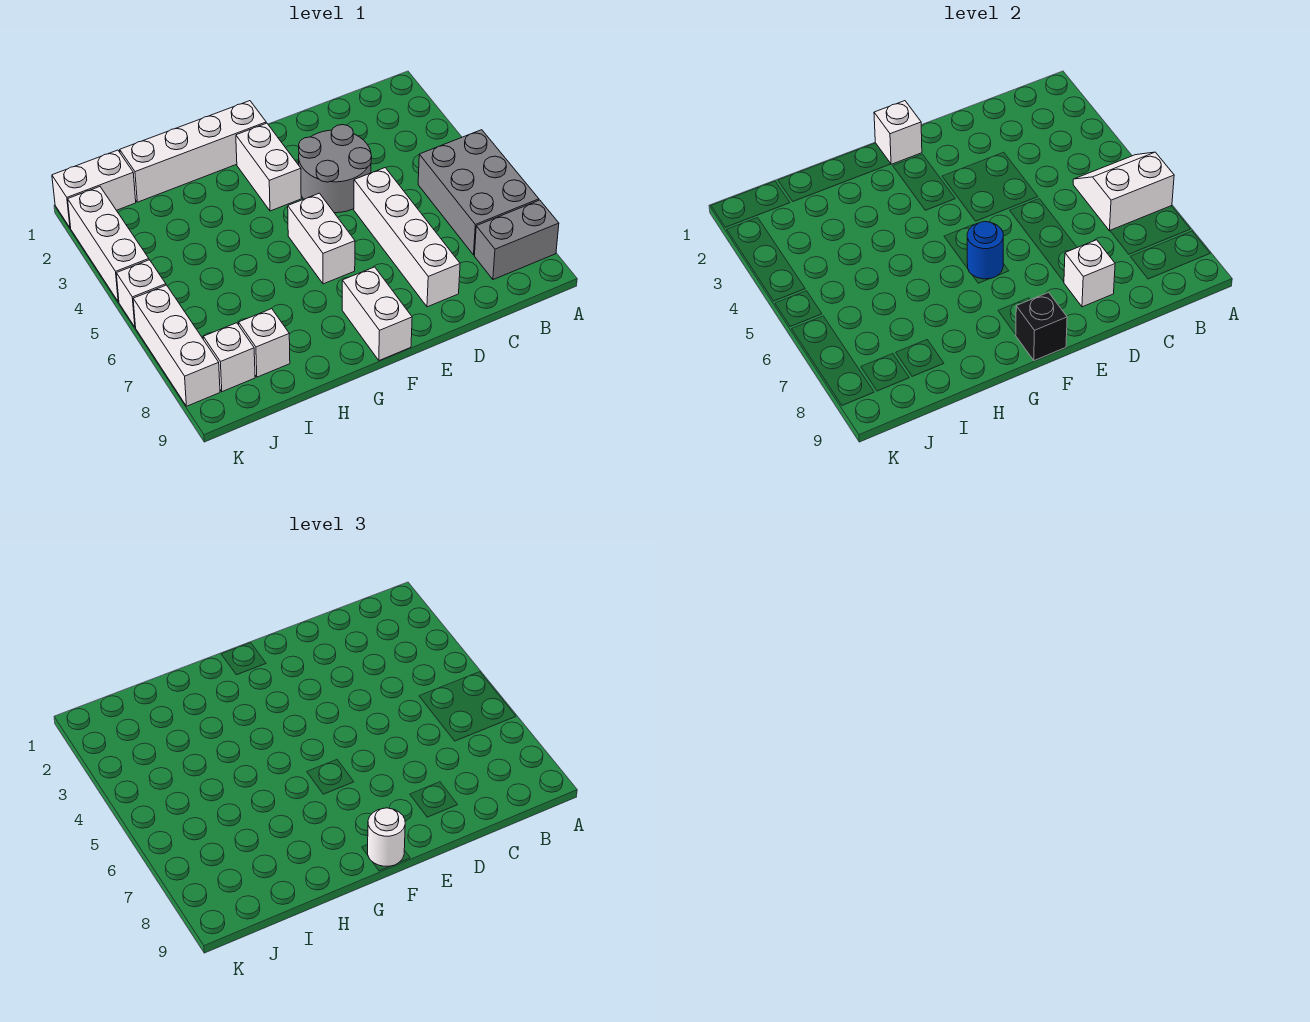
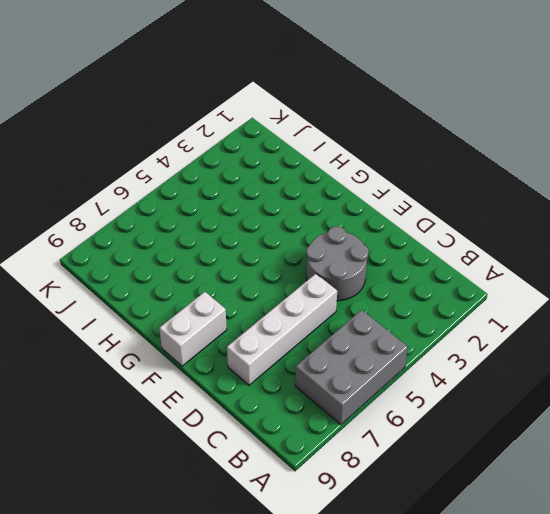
none -> grey 1x2 brick [475,200,559,280]
none -> white 1x4 brick [120,101,266,202]
none -> white 1x2 brick [236,123,301,211]

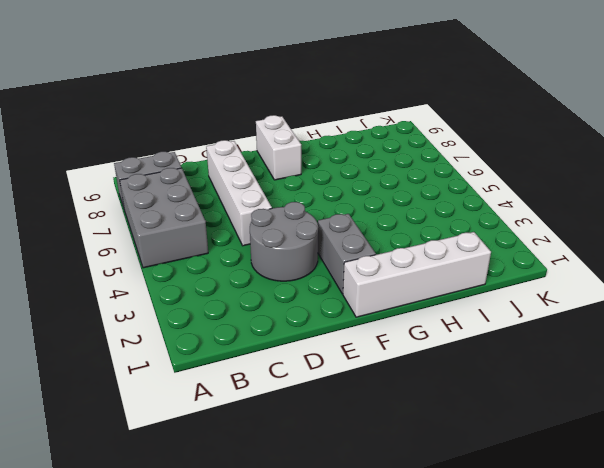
grey 1x2 brick [318,214,376,294] -> white 1x2 brick [236,123,301,211]
none -> white 1x2 brick [288,193,355,284]
none -> white 1x1 brick [239,309,290,377]
none -> white 1x2 brick [52,150,136,228]

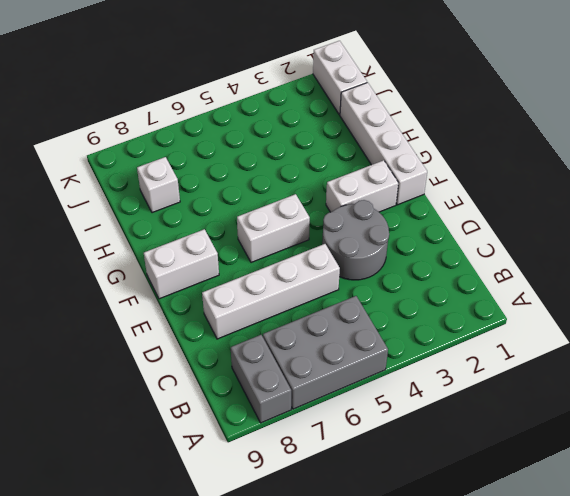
none -> white 1x1 brick [203,323,255,392]
none -> white 1x3 brick [68,187,149,302]
none -> white 1x1 brick [116,260,166,327]

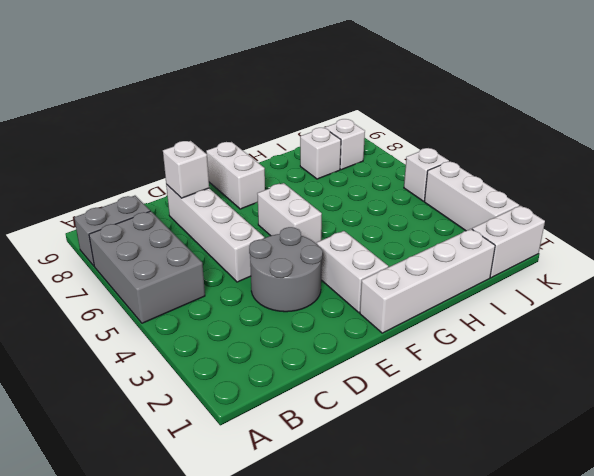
none -> white 1x3 brick [133,285,220,406]
none -> white 2x2 slope [1073,152,1174,231]
none -> white 1x1 brick [874,101,922,164]

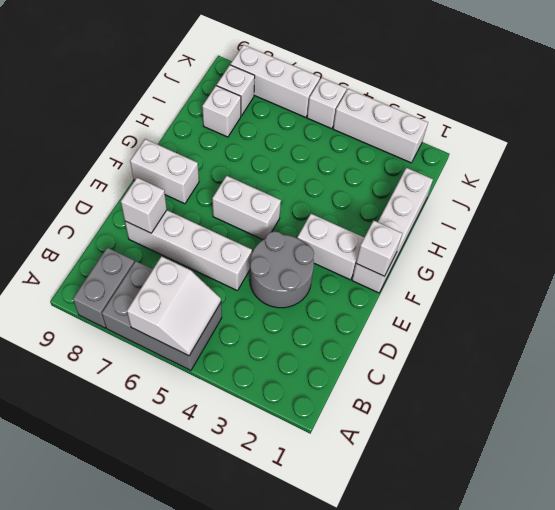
none -> white 1x2 brick [52,150,136,228]
none -> blue 1x1 round brick [967,221,1003,279]
none -> black 1x1 brick [1016,292,1067,361]

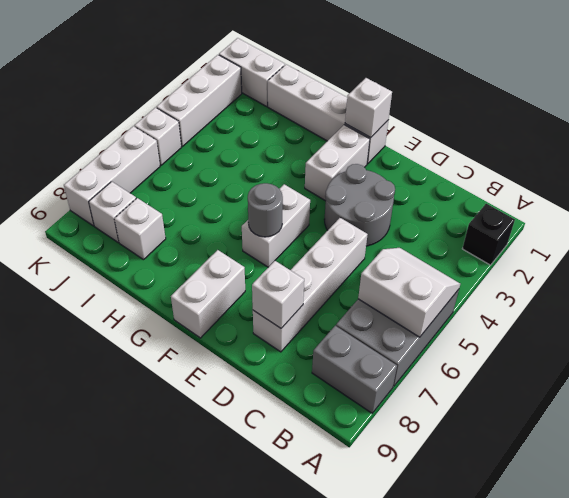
black 1x1 brick [462,204,515,265] -> black 1x1 brick moved to [1016,292,1067,361]
grey 1x1 round brick [248,183,283,237] -> blue 1x1 round brick [967,221,1003,279]
none -> white 1x1 round brick [368,808,405,867]

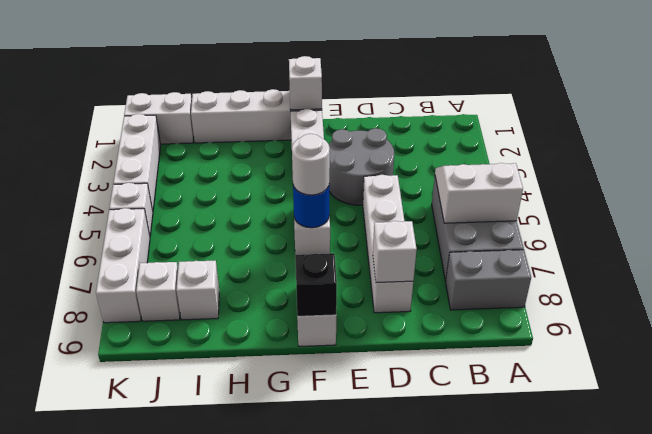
white 1x1 round brick [292,134,330,195] -> white 1x1 round brick moved to [368,808,405,867]

